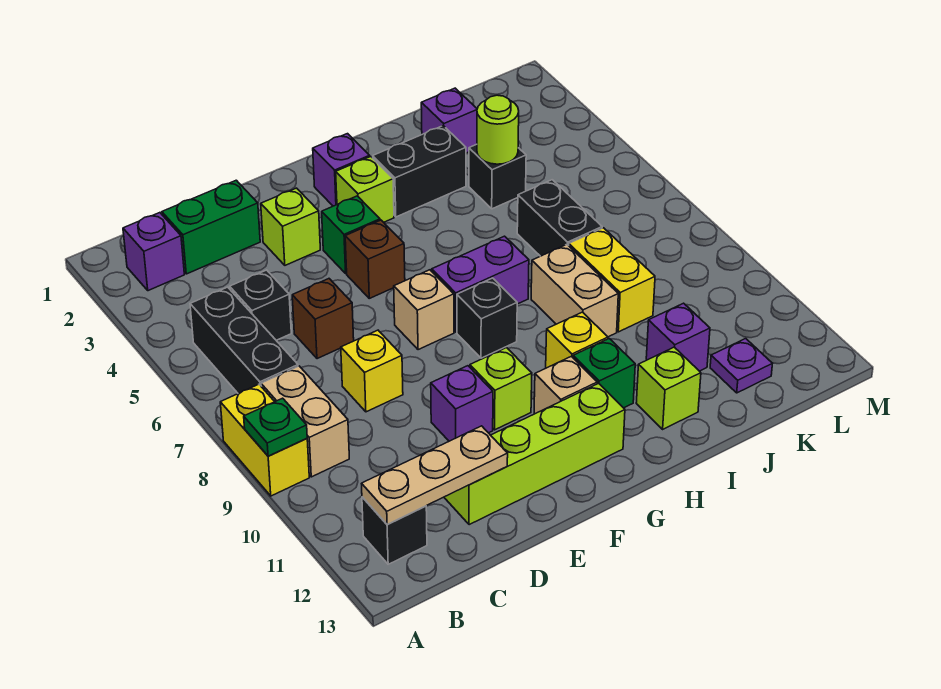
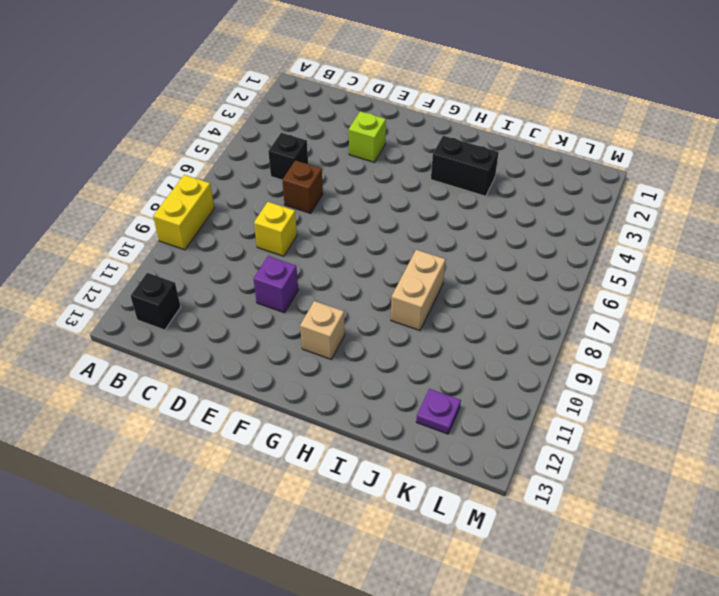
none -> purple 1x1 brick [123,213,184,291]
none -> black 1x3 brick [190,287,298,393]
none -> tan 1x2 brick [261,366,349,477]
none -> green 1x2 brick [162,180,260,274]

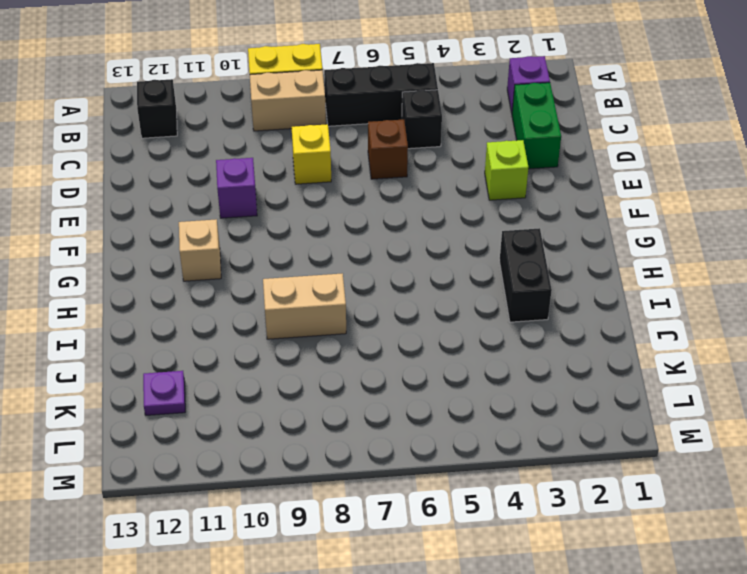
none -> lime 1x4 brick [444,384,625,525]
none -> green 1x1 brick [322,196,380,273]
none -> brown 1x1 brick [345,220,405,298]
none -> tan 1x1 brick [394,270,454,350]

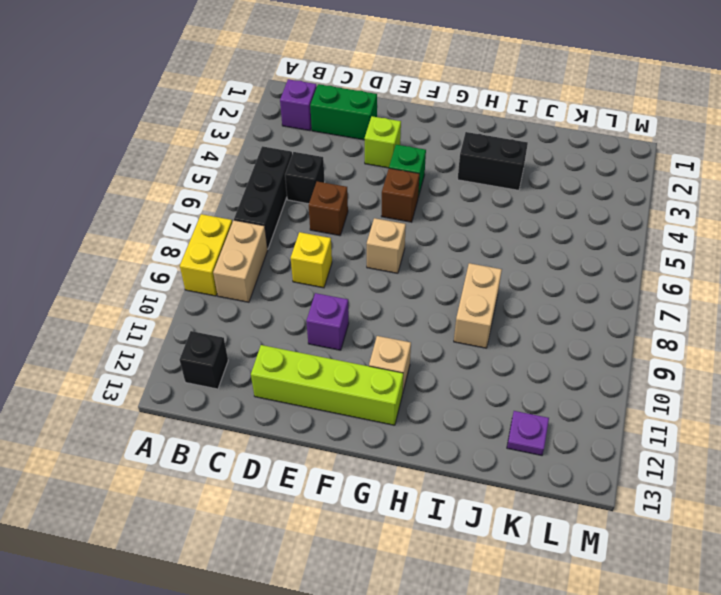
none -> lime 1x1 brick [470,348,532,430]
none -> purple 1x1 brick [313,134,370,206]
none -> lime 1x1 brick [336,157,394,222]
none -> purple 1x2 brick [432,236,529,332]

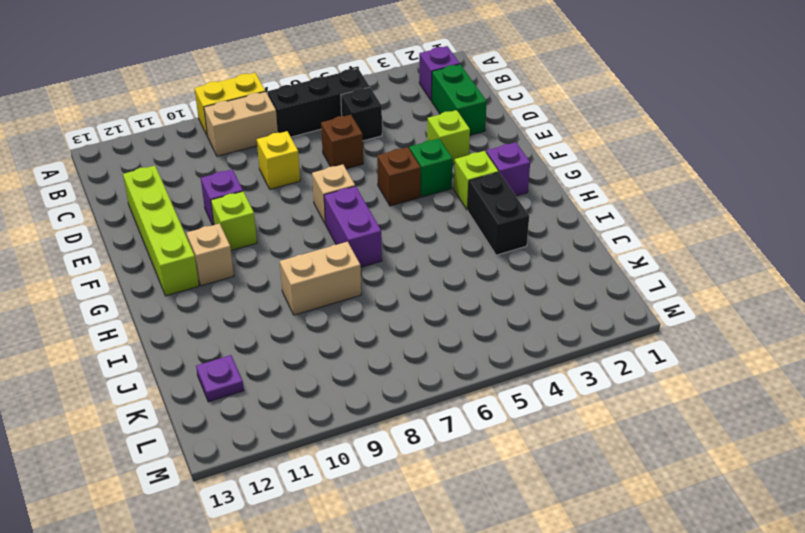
none -> black 1x1 brick [362,497,427,564]
none -> black 1x1 brick [457,278,517,358]
none -> yellow 1x1 brick [546,312,608,368]
none -> green 1x1 brick [573,339,635,408]

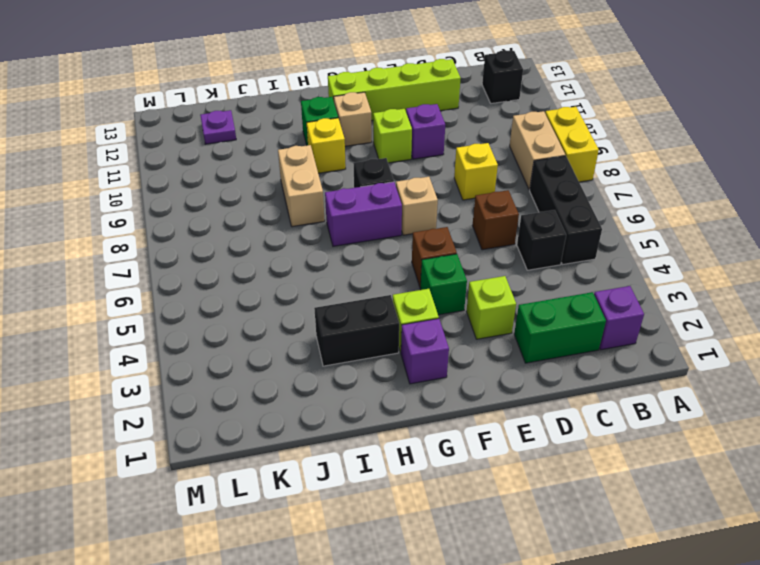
none -> lime 1x1 brick [636,347,701,429]
none -> purple 1x1 brick [421,88,477,153]
none -> black 1x1 brick [469,144,526,209]
none -> black 1x2 brick [517,180,602,256]

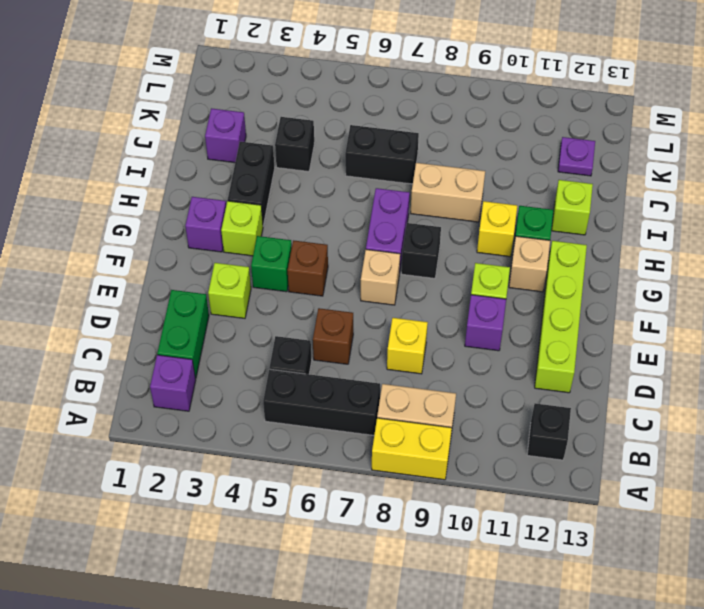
none -> yellow 1x2 brick [569,228,655,332]
none -> purple 1x1 brick [646,303,710,371]
none -> green 1x1 plate [244,398,307,456]
none -> tan 1x3 plate [362,426,508,524]

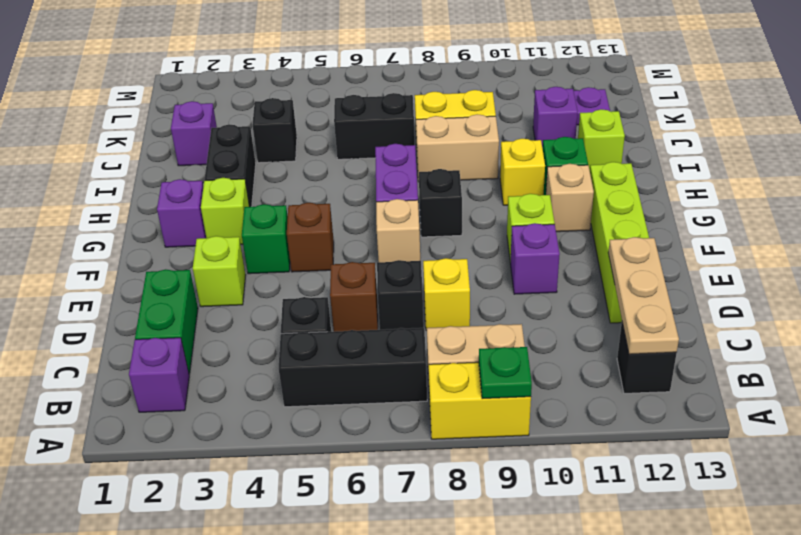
black 1x1 brick [377,260,424,330] -> none
none -> lime 1x1 round brick [477,95,519,164]

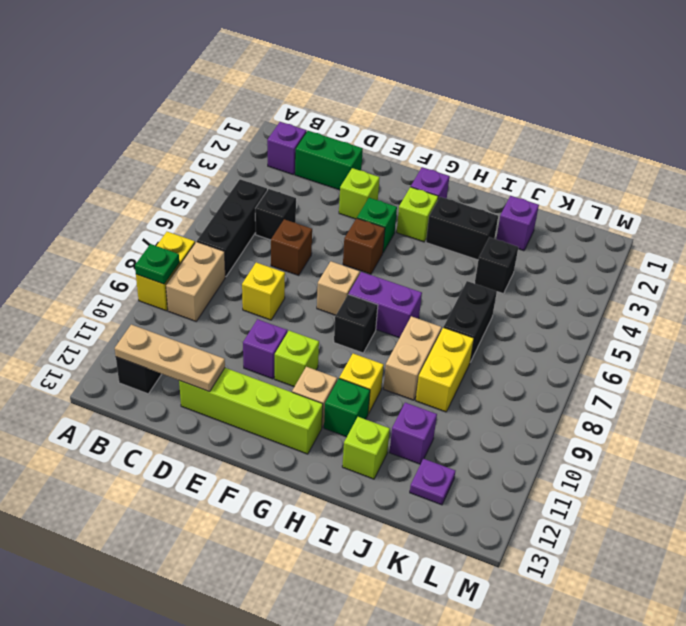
none -> lime 1x1 round brick [477,95,519,164]

